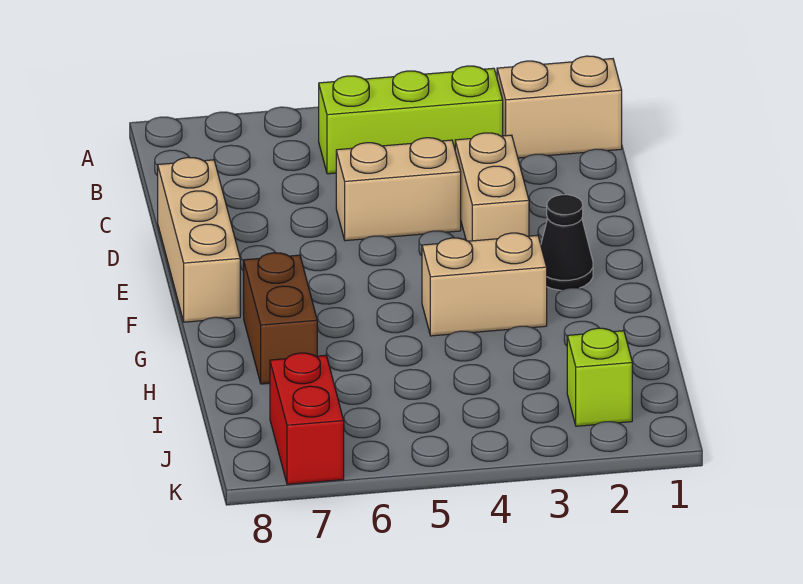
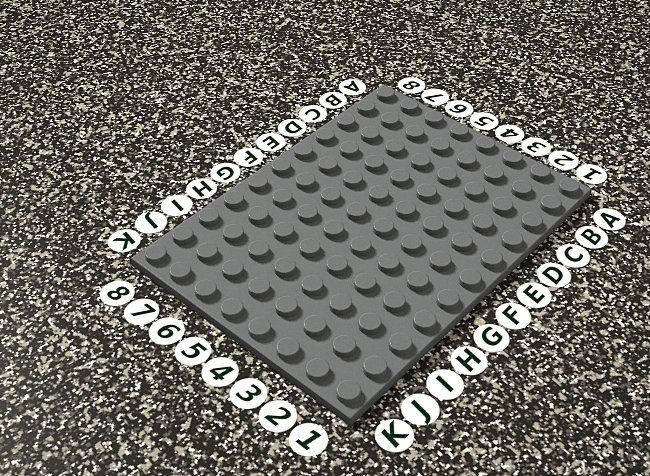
none -> tan 1x2 brick [497,56,622,158]
none -> lime 1x3 brick [319,66,503,174]

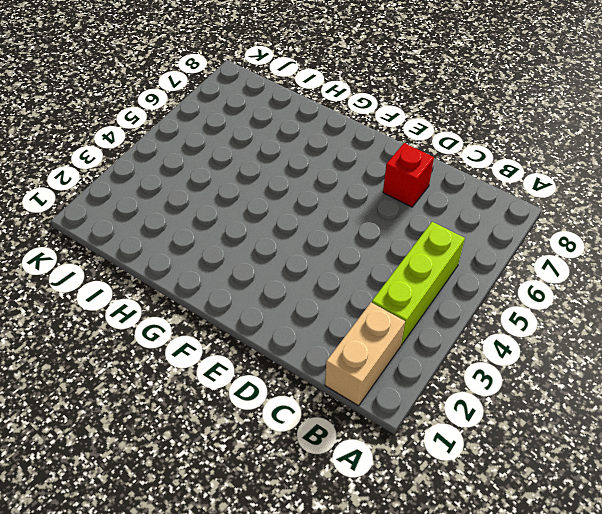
red 1x1 brick [383,143,434,207] -> none
none -> tan 1x2 brick [455,133,529,241]
none -> tan 1x2 brick [336,138,461,241]

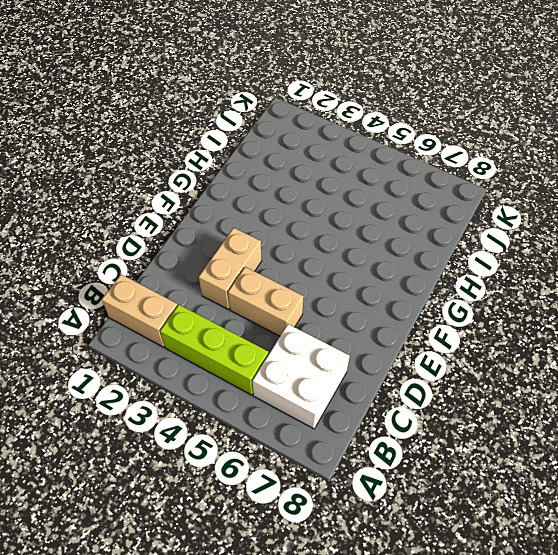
white 2x2 brick [253,324,350,429] -> none
none -> tan 1x3 brick [158,157,240,322]
none -> black 1x1 cone [541,195,593,290]

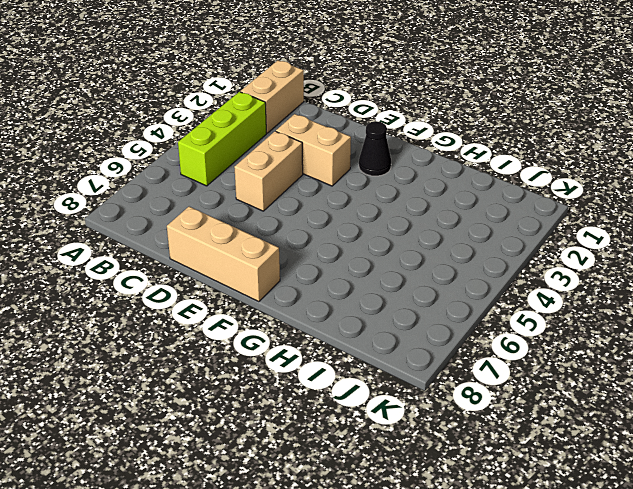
none -> tan 1x2 brick [422,233,547,336]
none -> brown 1x2 brick [244,253,317,384]

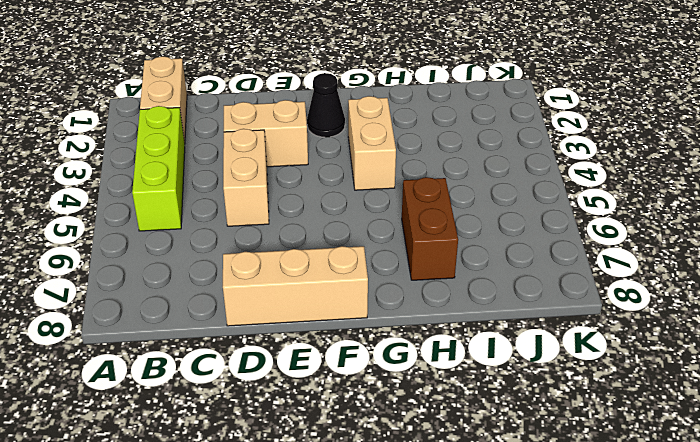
brown 1x2 brick [402,177,458,280] -> brown 1x2 brick turned to [244,253,317,384]
none -> lime 1x1 brick [567,328,632,426]
none -> red 1x2 brick [270,353,344,484]

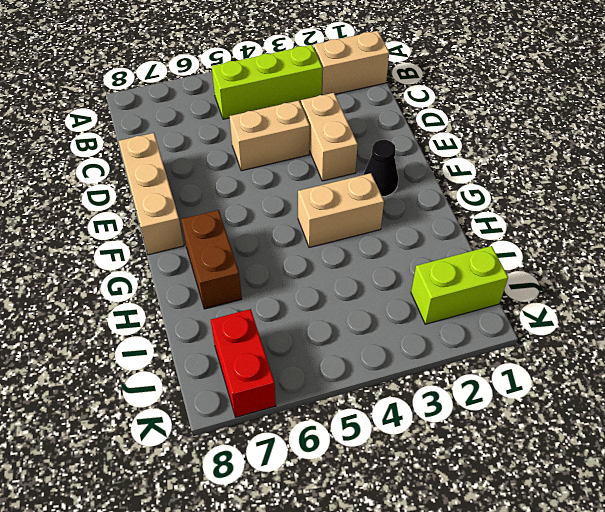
lime 1x2 brick [411,246,508,324] -> lime 1x1 brick [567,328,632,426]

